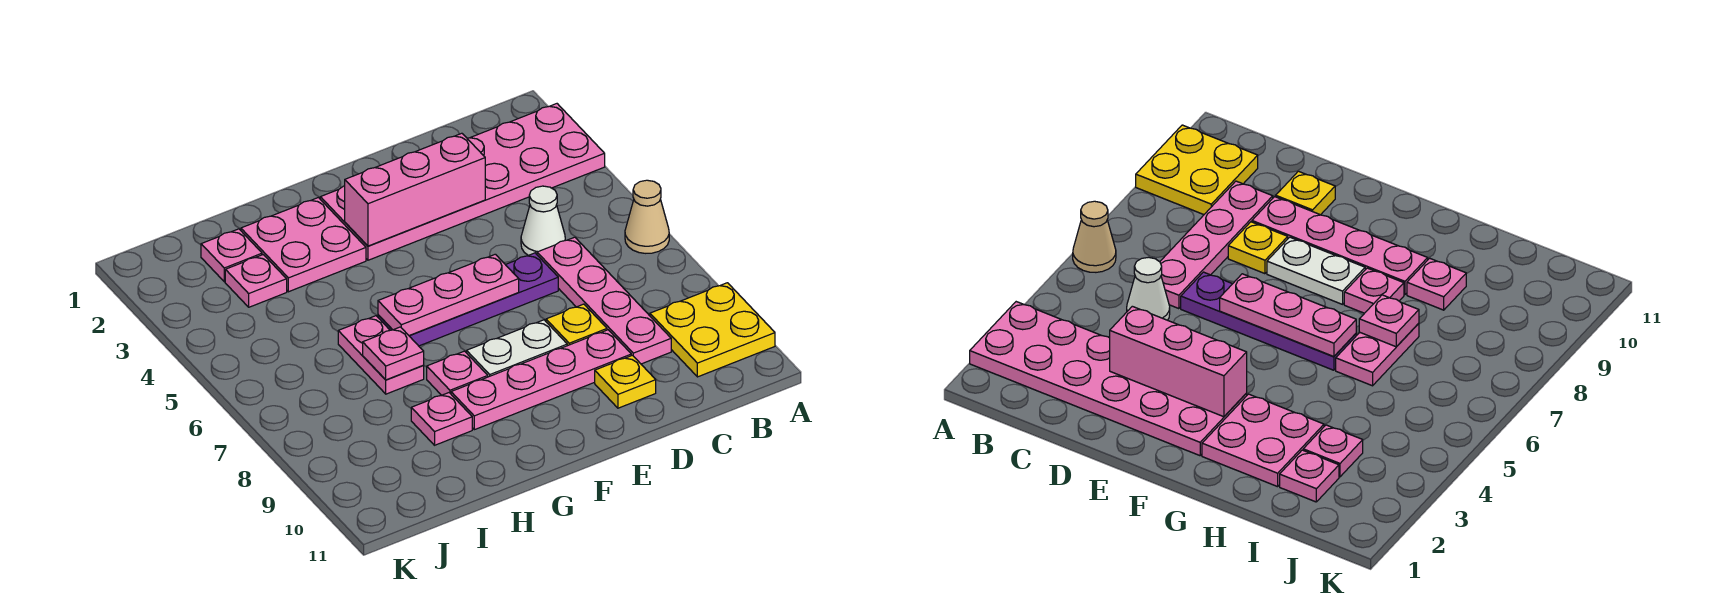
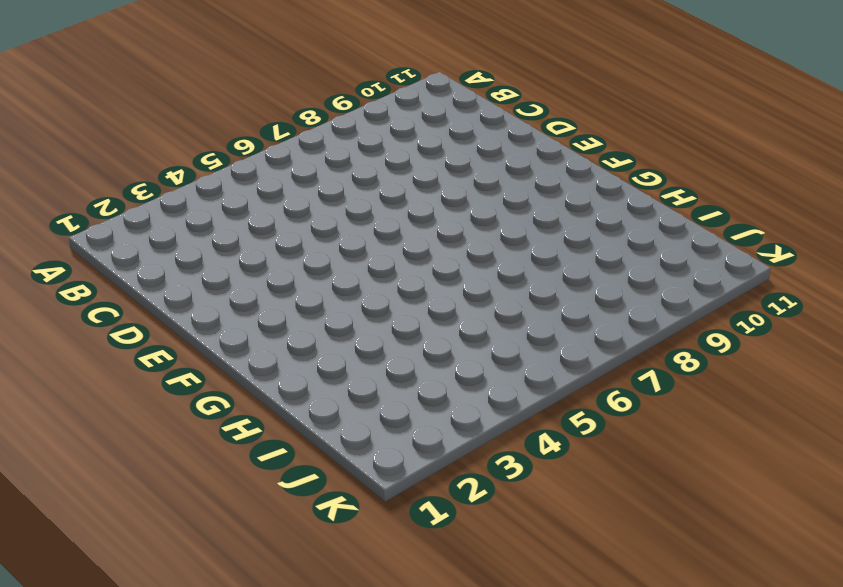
none -> pink 2x6 plate [320,104,605,260]
none -> tan 1x1 cone [625,180,669,253]
none -> yellow 2x2 plate [650,283,775,377]

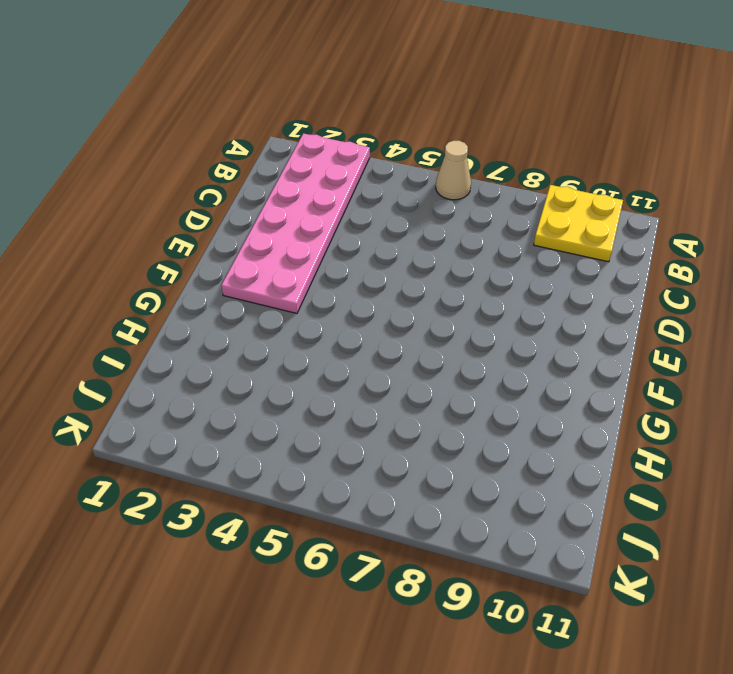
none -> white 1x1 cone [521,186,565,255]
none -> pink 1x4 plate [537,237,671,364]
none -> purple 1x4 plate [378,253,558,346]

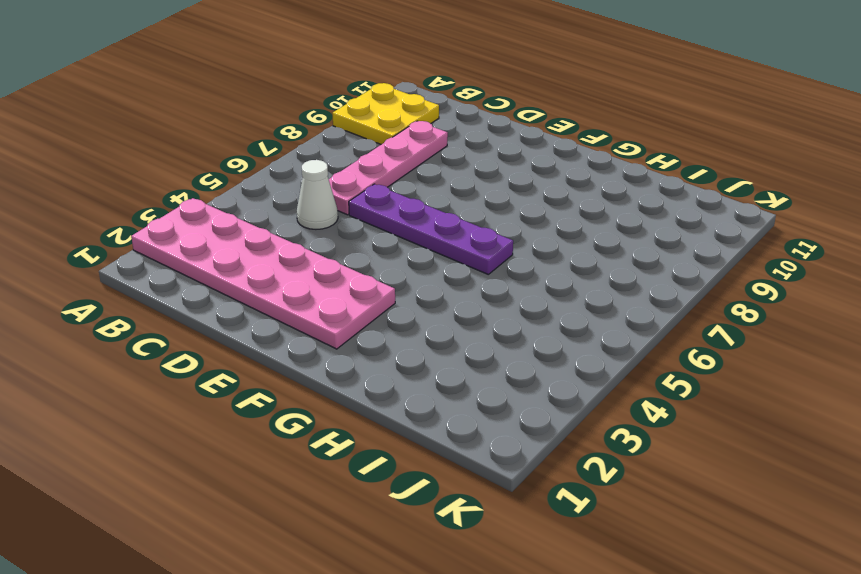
none -> tan 1x1 cone [625,180,669,253]
none -> yellow 1x1 plate [546,304,607,346]
none -> pink 1x4 plate [451,330,631,430]

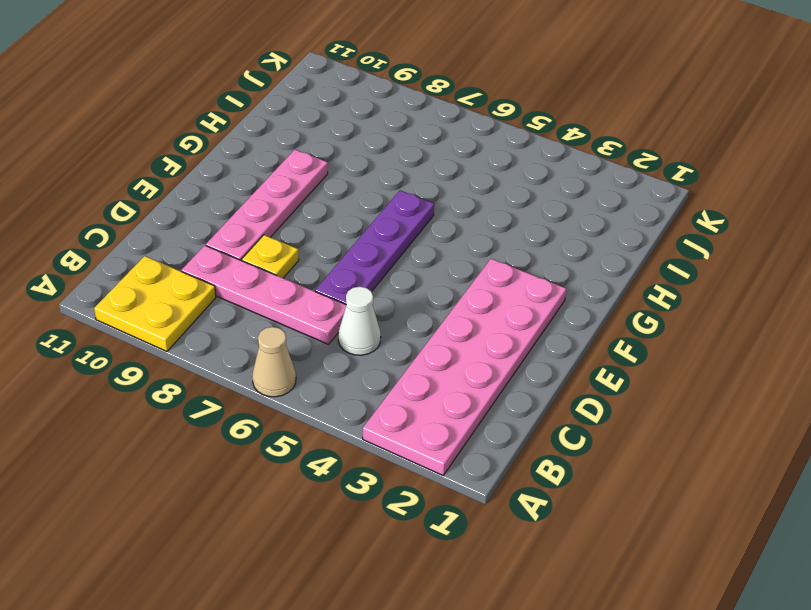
none -> yellow 1x1 plate [595,355,656,408]
none -> white 1x2 plate [467,320,567,377]
none -> pink 2x2 plate [241,198,366,292]

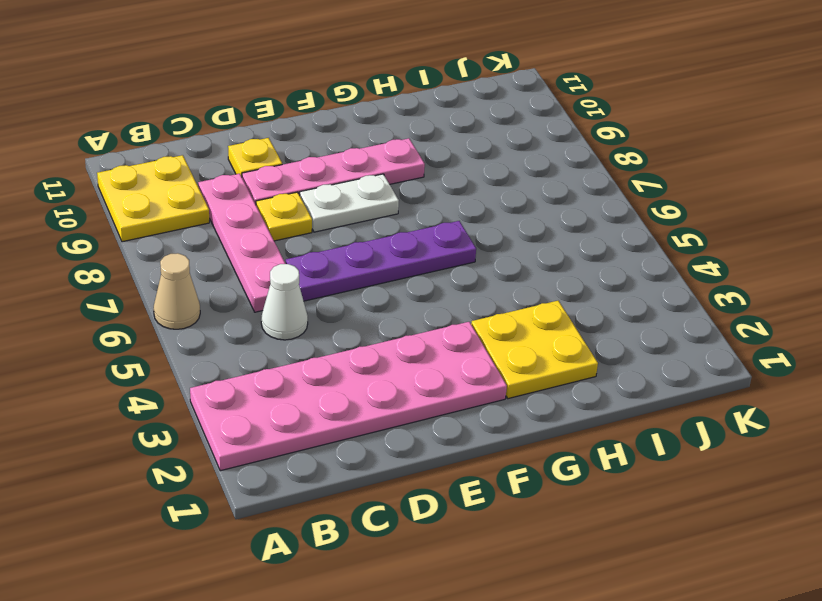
yellow 2x2 plate [471,301,598,399] -> pink 2x2 plate [241,198,366,292]
none -> pink 1x1 plate [427,351,488,395]
none -> pink 1x2 plate [338,316,424,394]
none -> pink 1x1 plate [411,393,472,445]

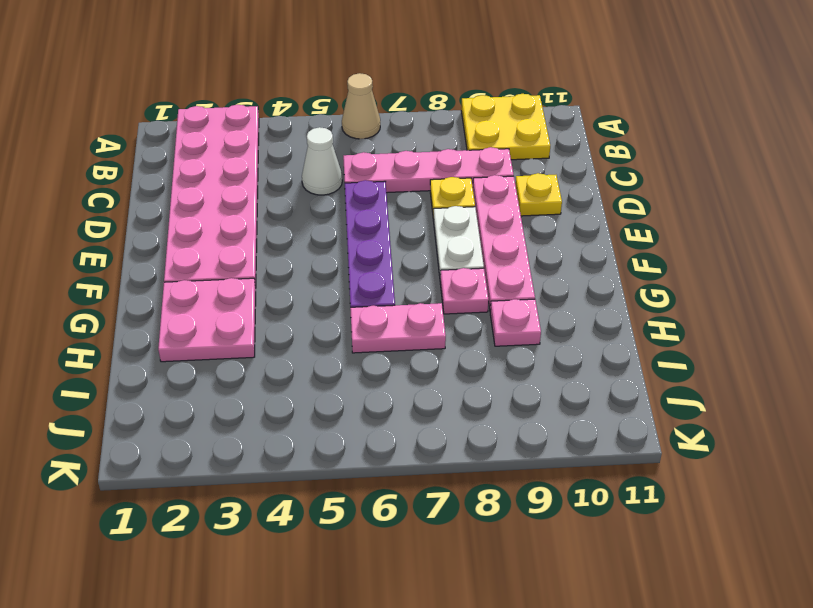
none -> pink 1x1 plate [201,229,262,282]
none -> pink 1x1 plate [225,255,287,307]
none -> pink 1x3 brick [345,133,485,246]

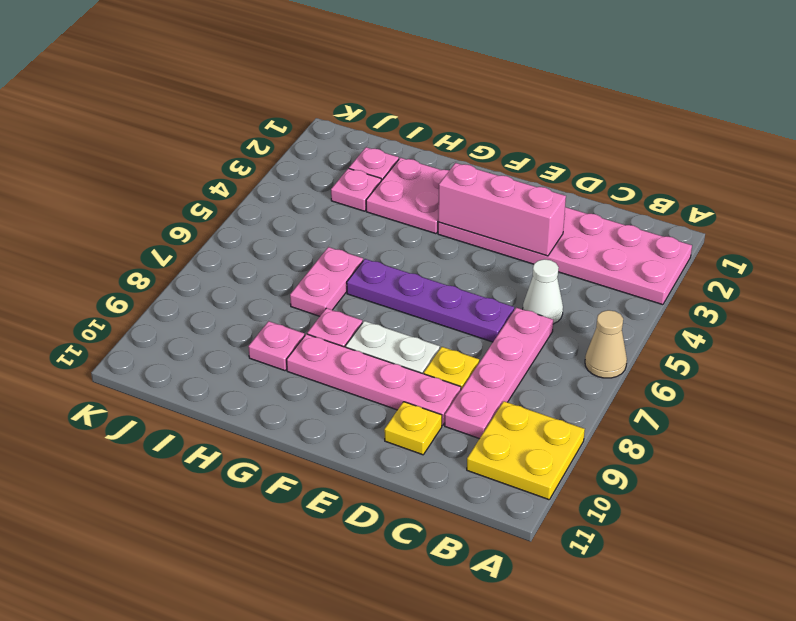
none -> pink 1x3 plate [378,254,519,335]
none -> pink 1x1 plate [363,327,424,380]

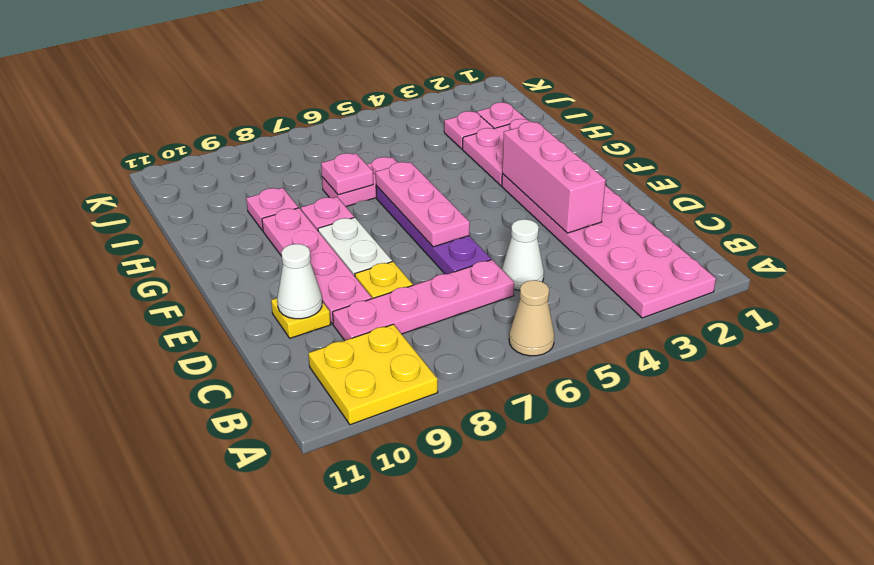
white 1x1 cone [277,244,322,319] -> none

